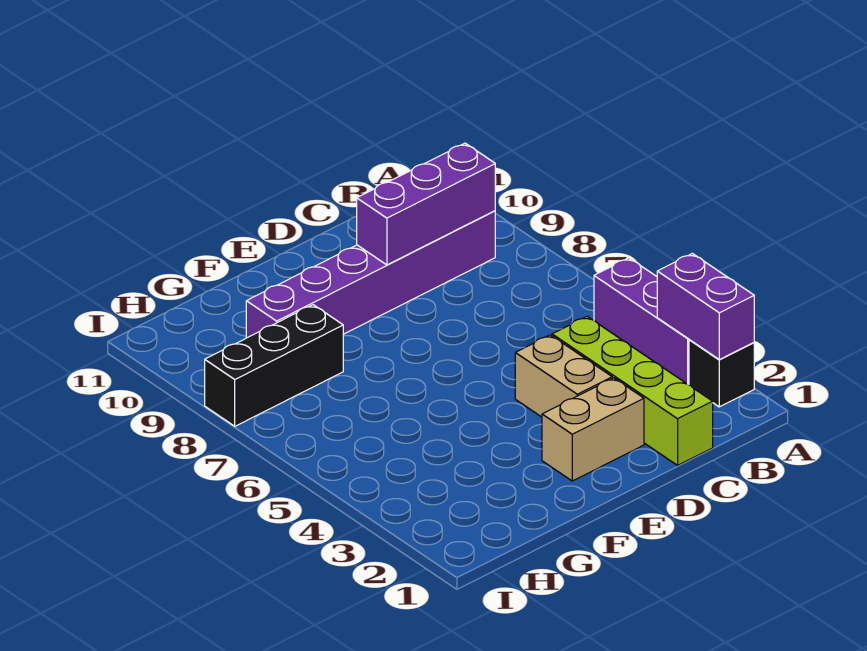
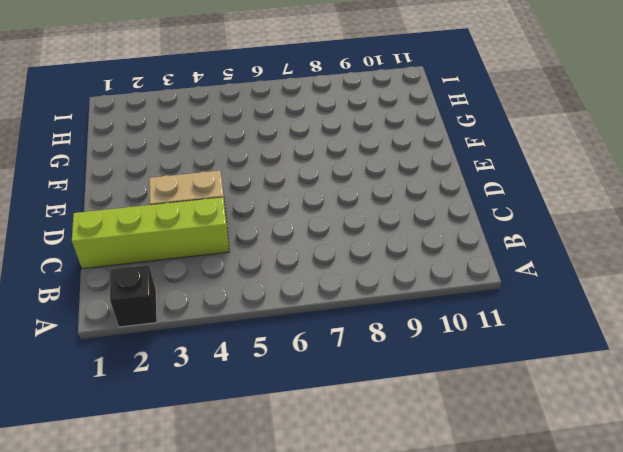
none -> purple 1x3 brick [594,258,689,385]
none -> purple 1x6 brick [246,211,495,338]

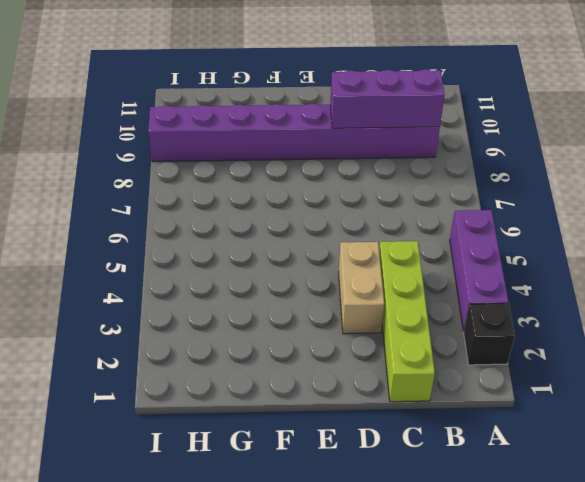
purple 1x8 brick [148,104,440,162] -> purple 1x6 brick [246,211,495,338]
none -> tan 1x2 brick [542,378,644,481]
none -> black 1x3 brick [205,305,343,426]

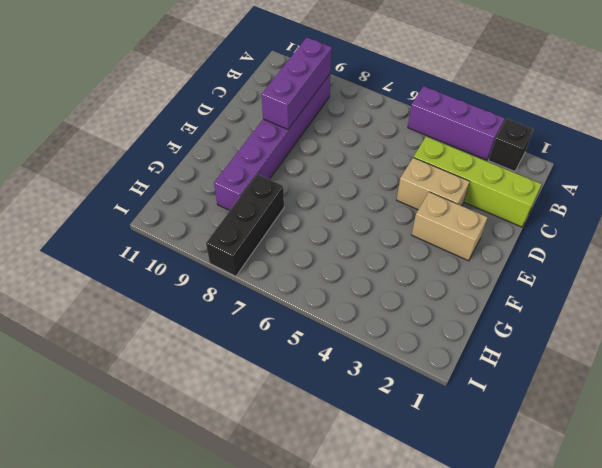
tan 1x2 brick [412,192,488,261] -> tan 1x2 brick turned to [542,378,644,481]
none -> purple 1x2 brick [657,253,754,360]

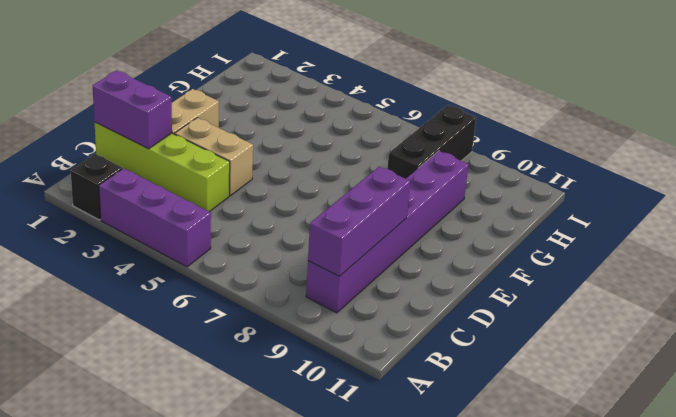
purple 1x2 brick [93,71,172,149] -> purple 1x2 brick moved to [657,253,754,360]

